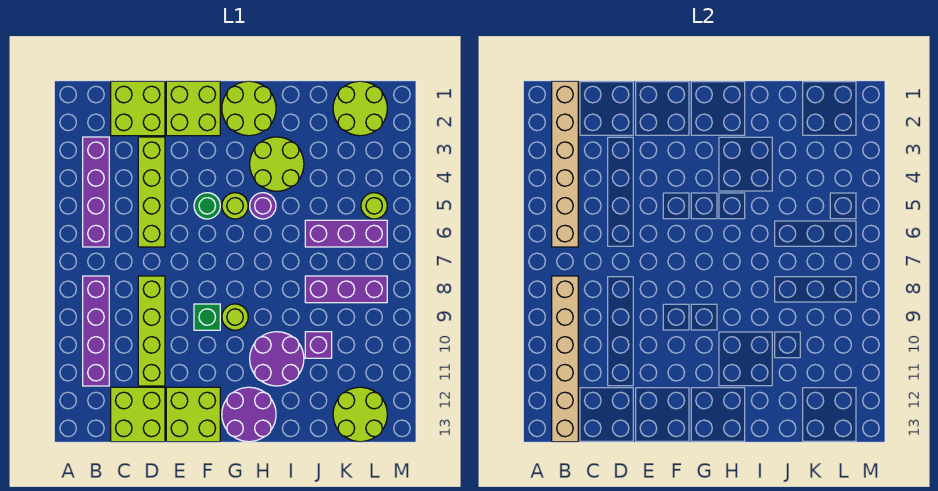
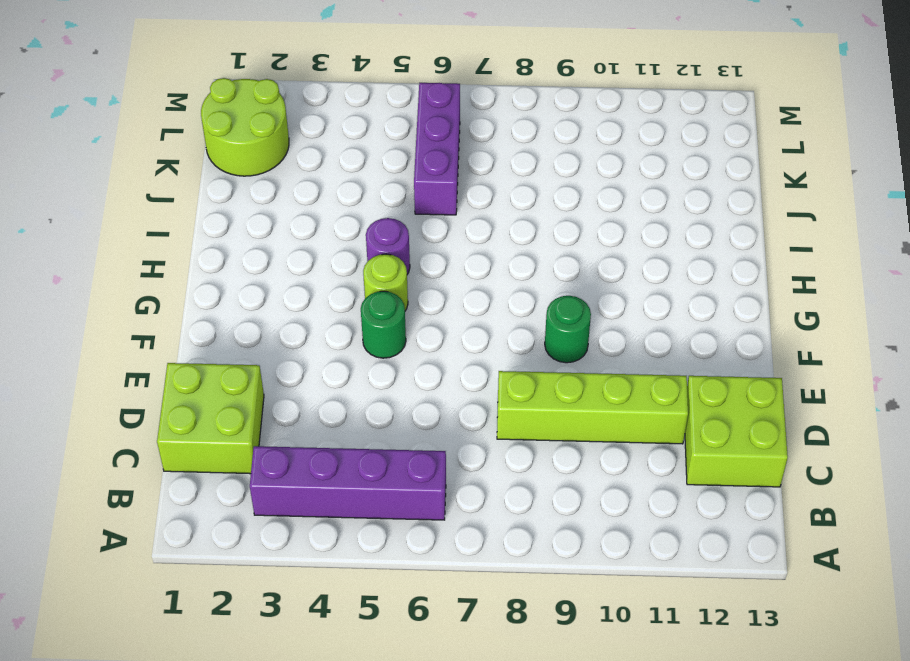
green 1x1 round brick [545,296,591,363] -> green 1x1 brick [194,304,220,330]
none -> purple 1x4 brick [83,276,109,386]
none -> lime 1x4 brick [138,137,165,247]
none -> lime 2x2 brick [166,81,220,136]

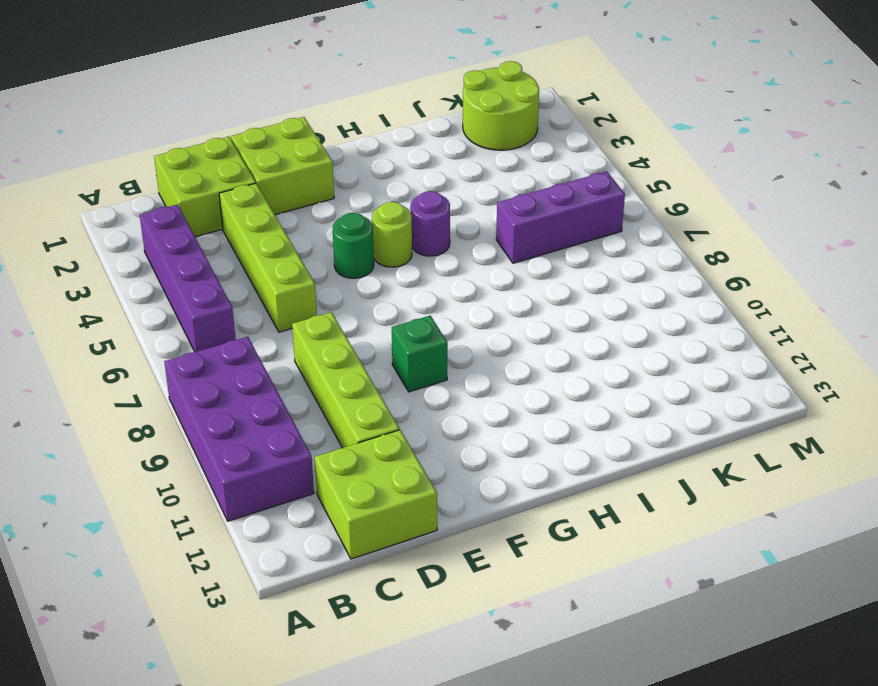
purple 2x4 brick [164,337,314,521] -> purple 1x4 brick [83,276,109,386]
none -> lime 2x2 brick [166,387,220,442]
none -> lime 2x2 round brick [222,81,276,136]
none -> lime 1x1 round brick [222,304,248,330]

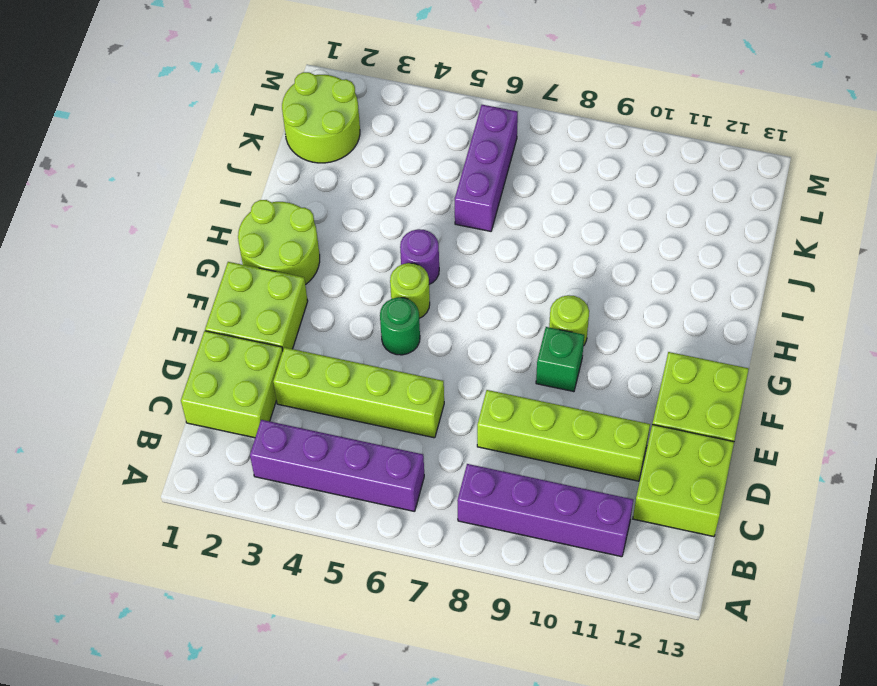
none -> purple 2x2 round brick [222,387,276,442]
none -> lime 2x2 round brick [250,137,304,191]
none -> purple 2x2 round brick [250,332,304,386]

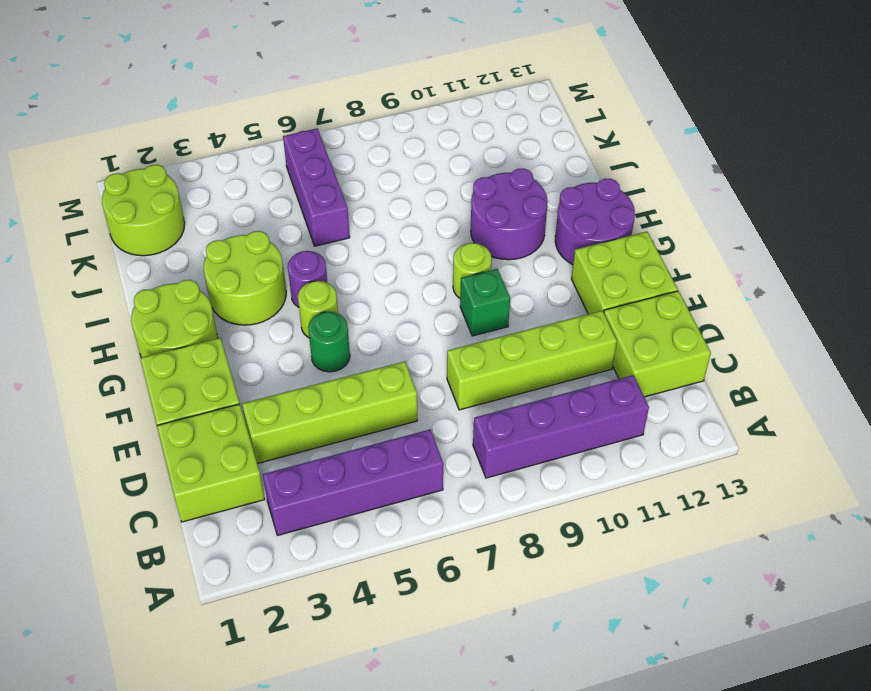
none -> purple 1x3 brick [305,276,387,303]
none -> purple 1x1 brick [305,332,332,358]
none -> lime 2x2 round brick [333,387,387,442]

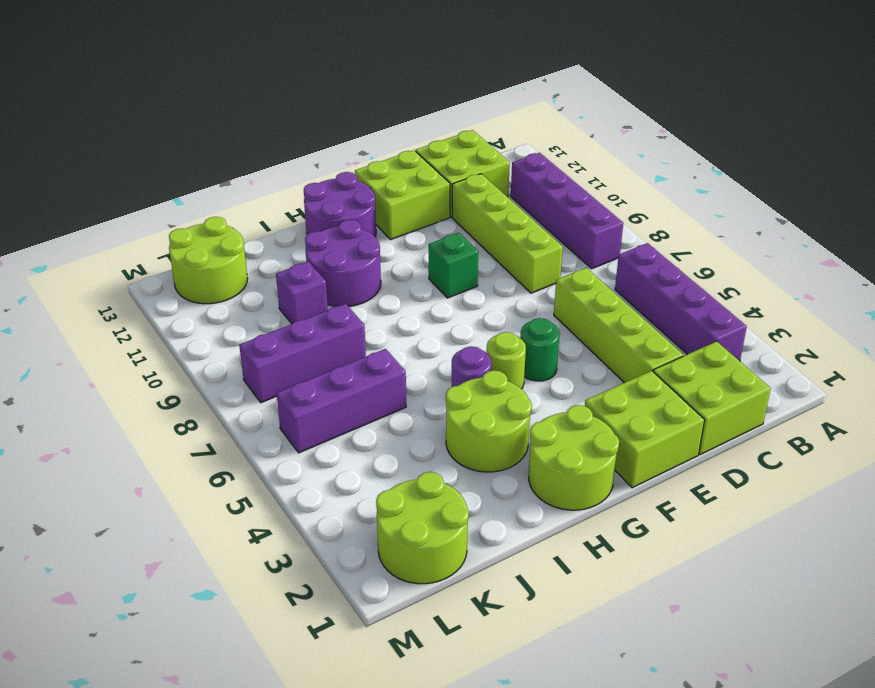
none -> lime 1x1 round brick [222,304,248,330]
none -> lime 1x1 round brick [361,193,387,219]
none -> tan 1x6 brick [552,81,578,247]

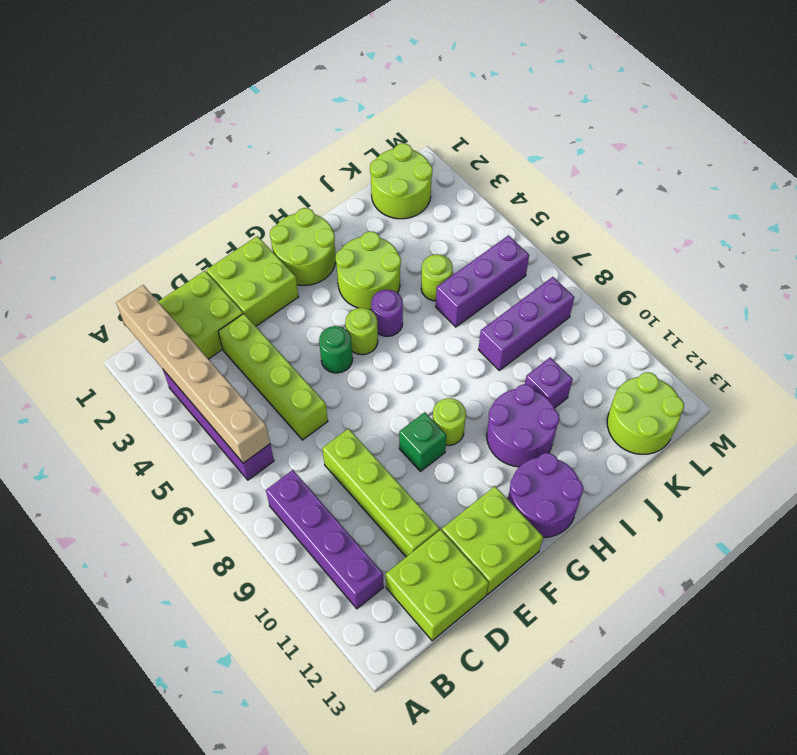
lime 1x1 round brick [421,254,453,301] -> lime 1x1 round brick moved to [361,193,387,219]
none -> tan 1x6 brick [552,276,578,442]

